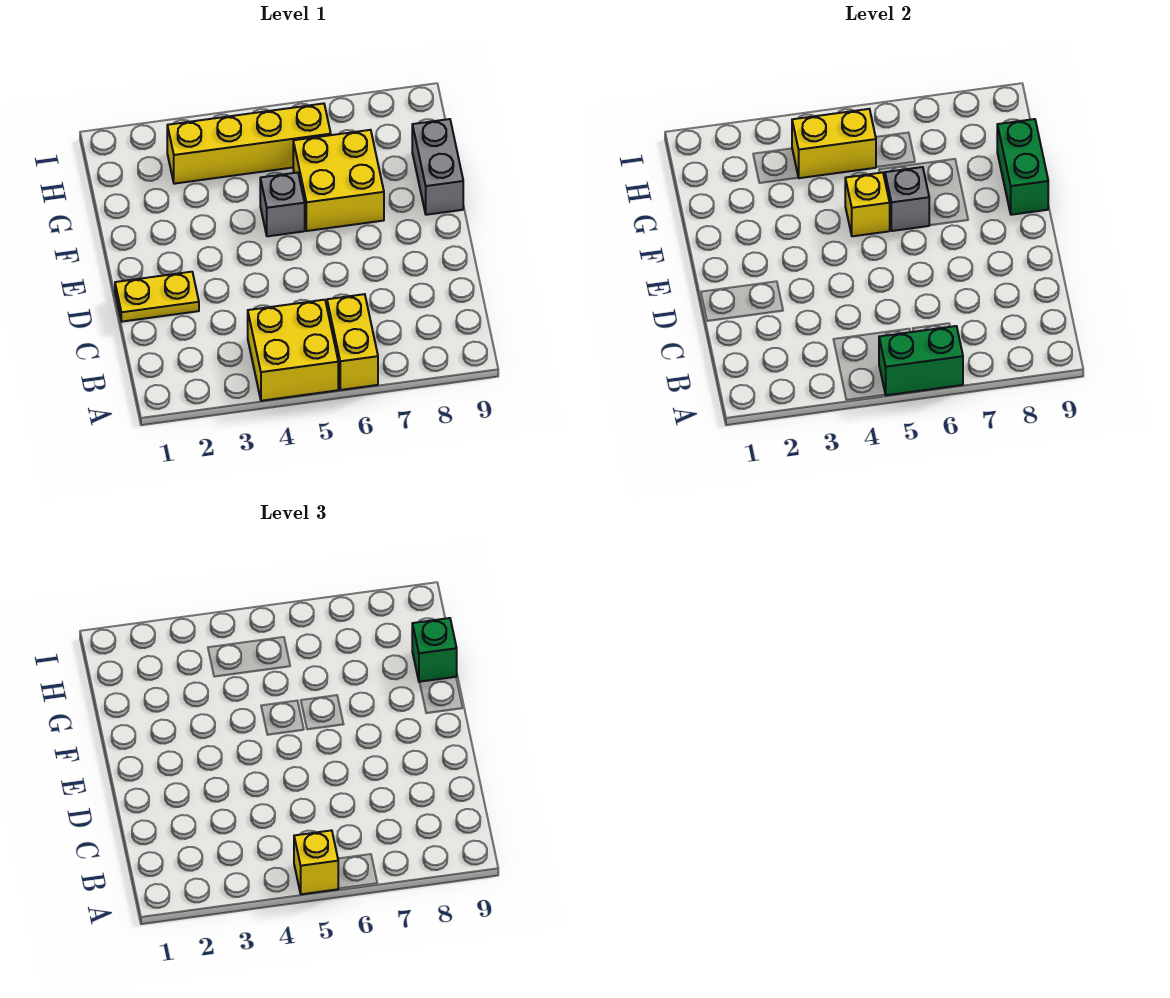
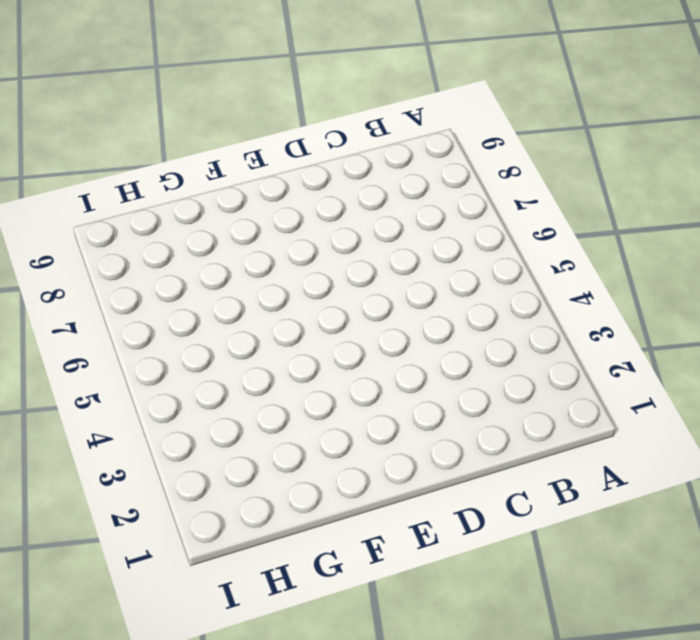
none -> yellow 2x2 brick [248,300,338,401]
none -> yellow 1x2 brick [327,294,378,390]
none -> yellow 1x2 plate [115,272,199,322]

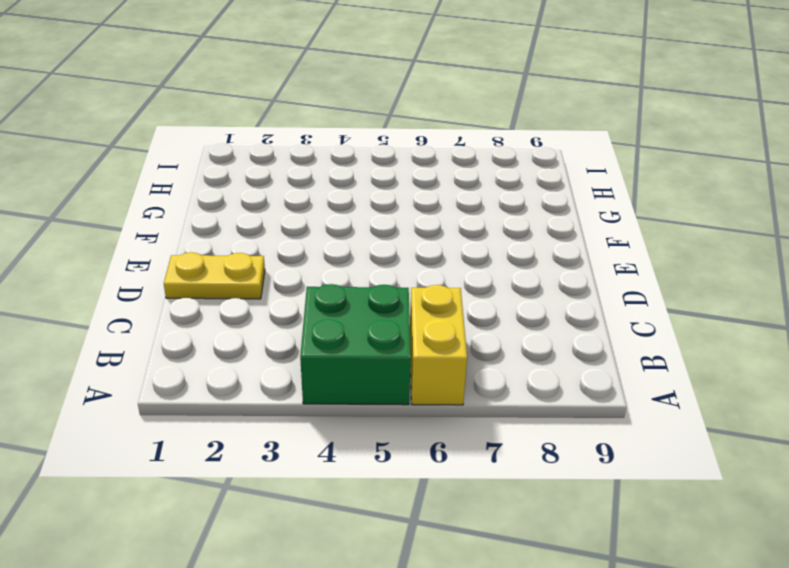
green 2x2 brick [300,284,411,405] -> yellow 2x2 brick [248,300,338,401]
none -> grey 1x1 brick [260,172,305,236]
none -> yellow 2x2 brick [293,130,384,231]
none -> grey 1x2 brick [412,119,463,215]

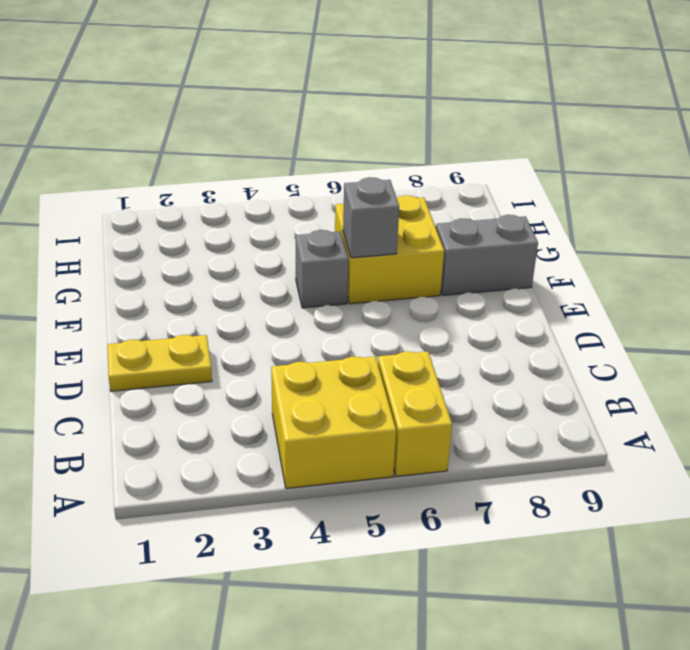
grey 1x2 brick [436,215,538,295] -> grey 1x2 brick turned to [412,119,463,215]
none -> yellow 1x4 brick [167,104,331,184]
none -> green 1x2 brick [879,326,963,395]
none -> yellow 1x1 brick [845,172,890,236]

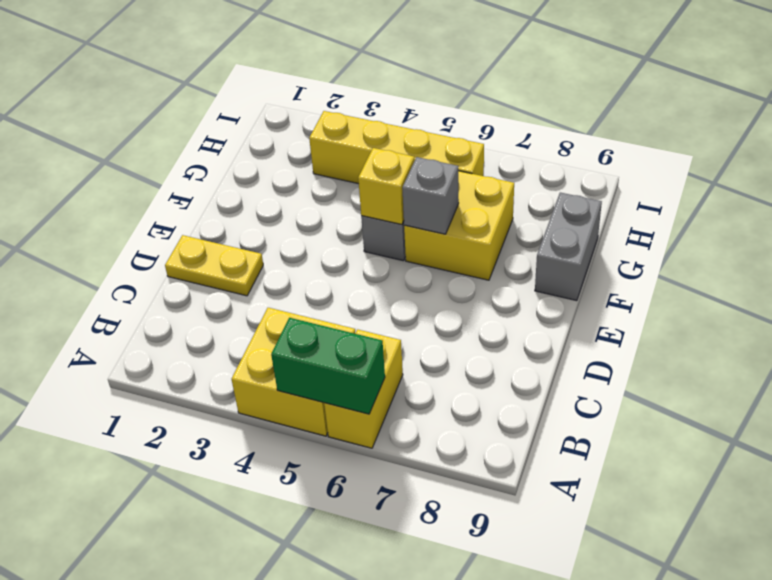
none -> green 1x2 brick [997,119,1048,215]
none -> yellow 1x2 brick [792,109,876,178]
none -> yellow 1x1 brick [294,830,338,894]

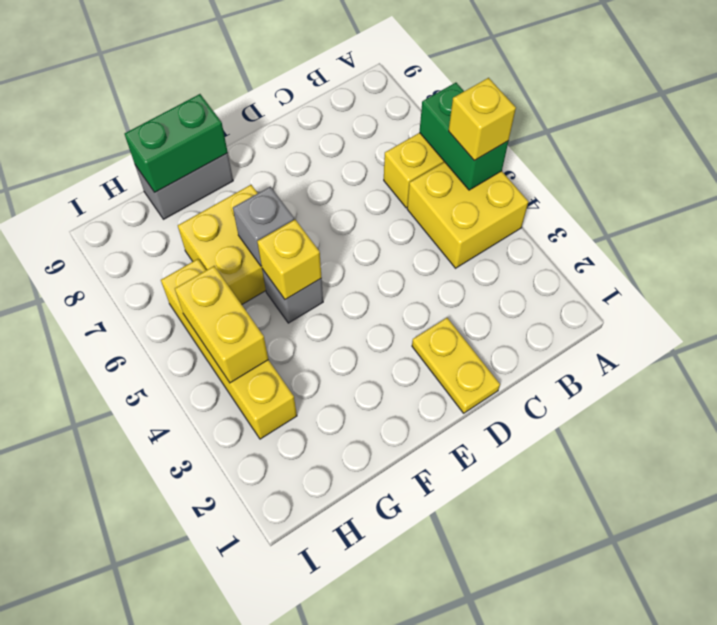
none -> green 1x1 brick [412,618,457,682]

